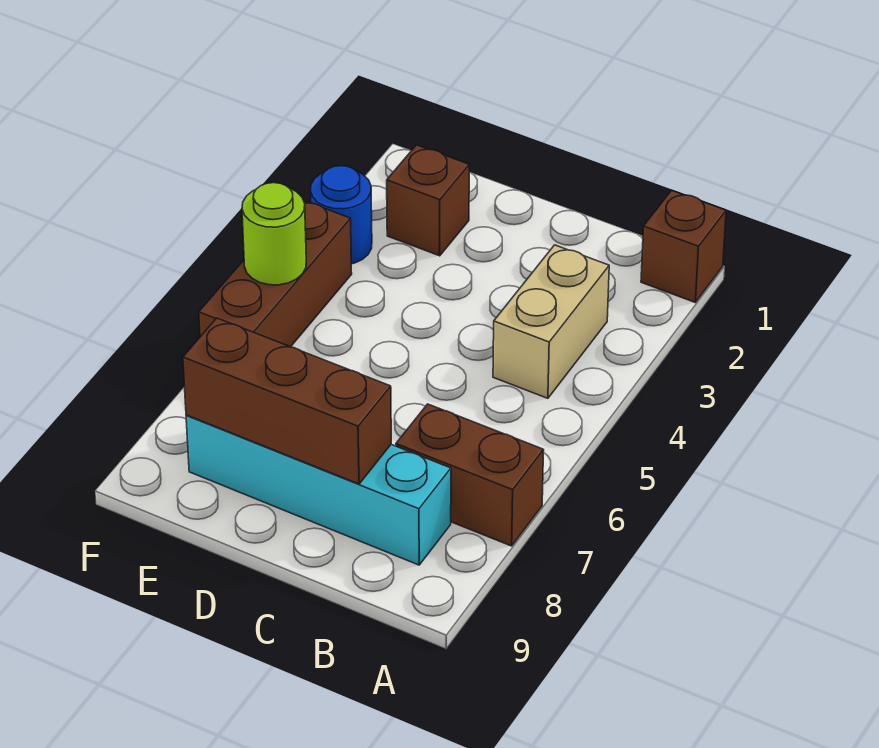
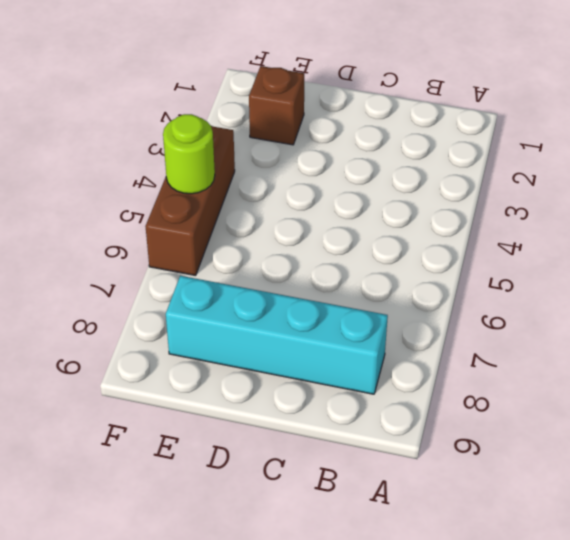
none -> brown 1x1 brick [641,190,726,302]
none -> brown 1x2 brick [396,404,544,546]

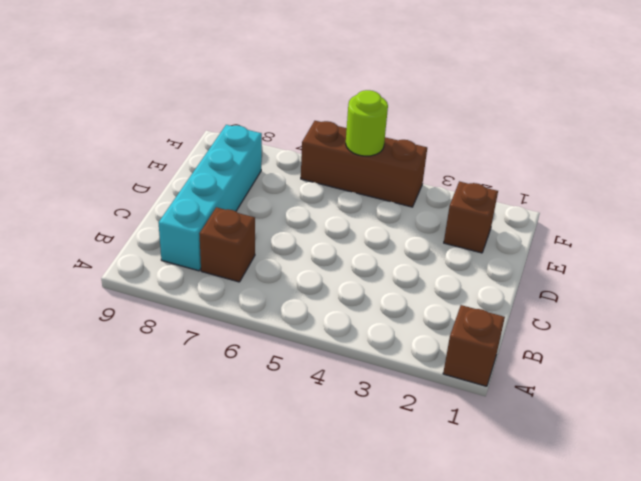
brown 1x1 brick [199,207,255,282] -> brown 1x2 brick [396,404,544,546]
none -> tan 1x2 brick [493,245,609,398]
none -> blue 1x1 round brick [310,166,372,264]

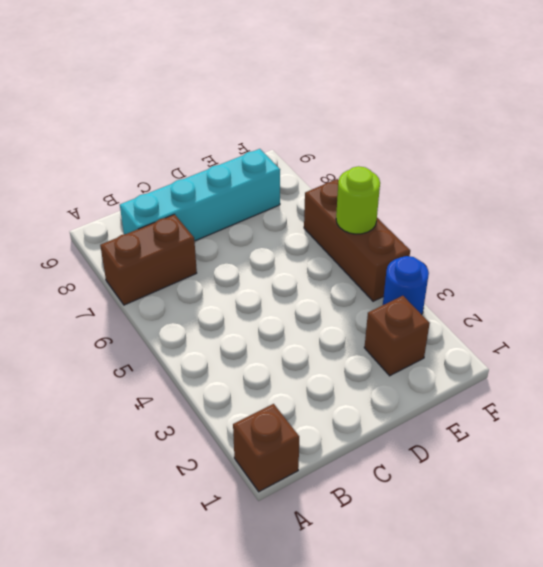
none -> tan 1x2 brick [493,245,609,398]
none -> brown 1x3 brick [183,318,391,484]

